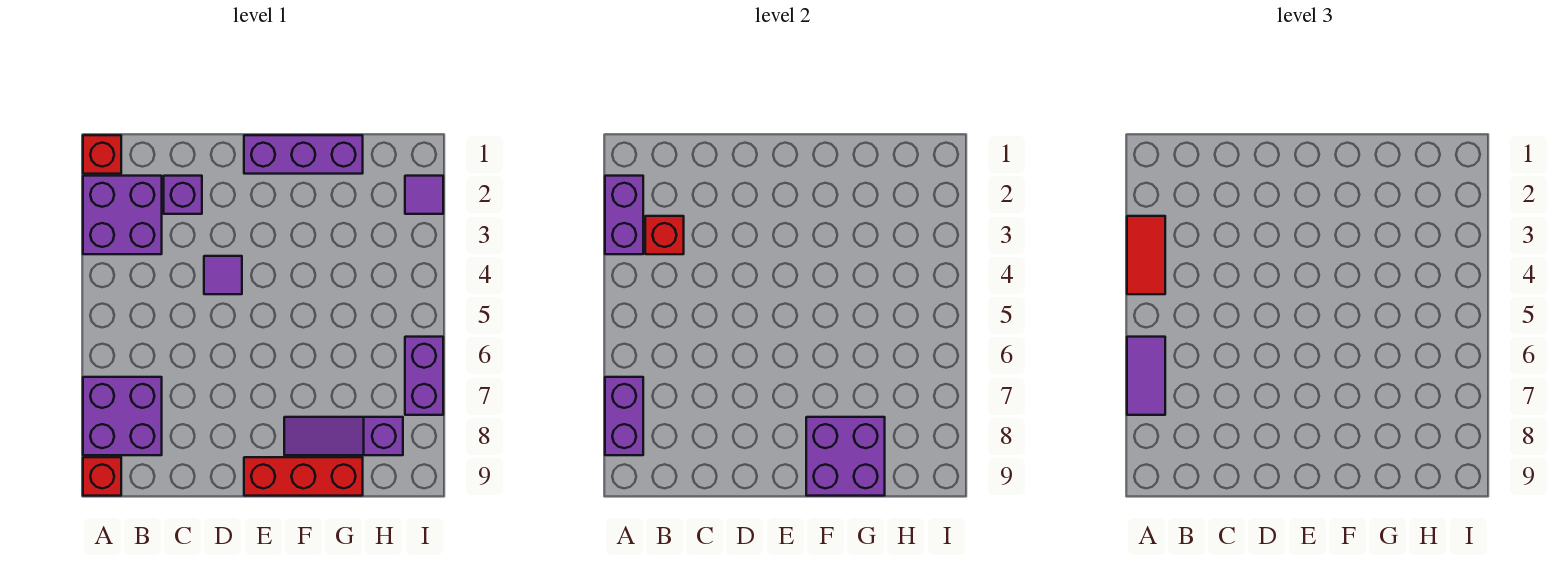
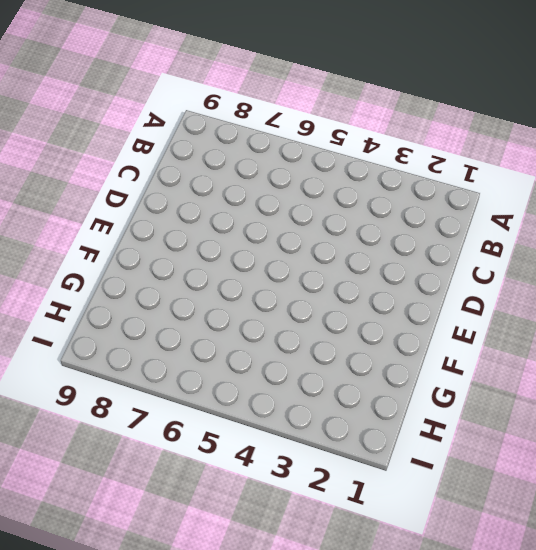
none -> red 1x1 brick [83,135,121,174]
none -> purple 2x2 brick [83,176,162,254]
none -> purple 2x2 brick [83,377,162,455]

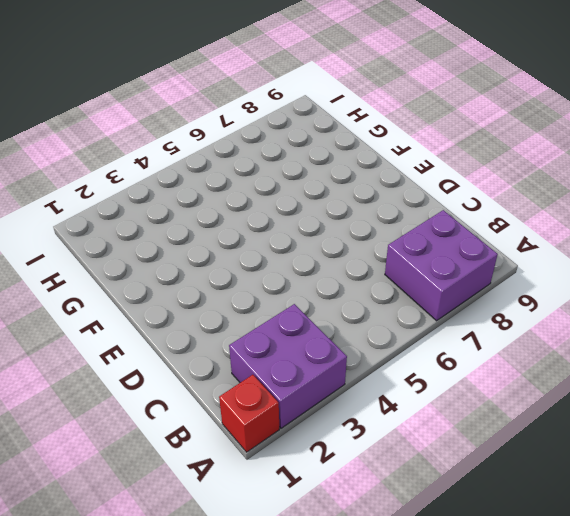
none -> red 1x1 brick [83,457,121,496]
none -> purple 1x1 brick [164,176,202,214]
none -> purple 1x1 tile [204,256,242,294]

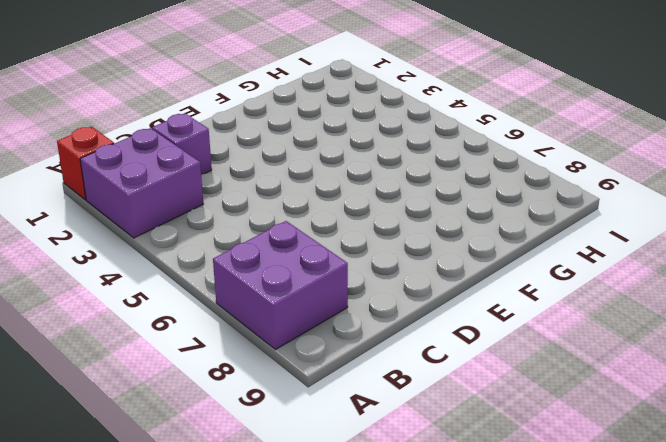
none -> red 1x1 brick [83,457,121,496]
none -> purple 1x1 tile [204,256,242,294]
none -> purple 1x3 brick [244,135,363,174]

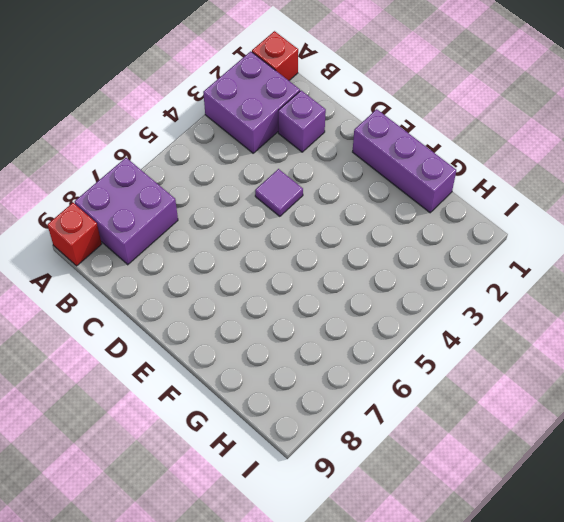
none -> red 1x3 brick [244,457,363,496]
none -> purple 1x3 slope [284,417,403,455]
none -> purple 1x1 tile [405,176,443,214]

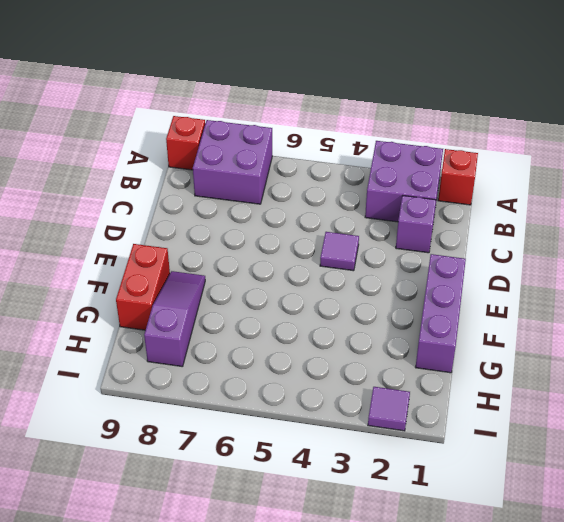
red 1x2 brick [116,244,170,330] -> red 1x3 brick [244,457,363,496]
none -> purple 1x2 brick [405,337,443,415]
none -> purple 1x2 brick [605,176,643,254]
none -> purple 1x2 brick [605,377,643,455]

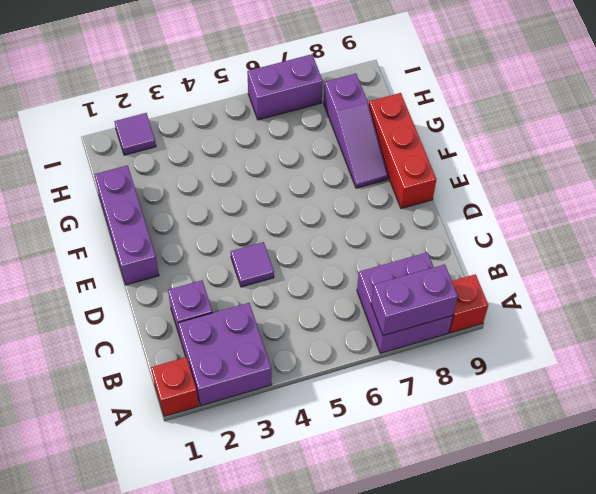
none -> purple 1x2 brick [605,176,643,254]
none -> red 1x1 brick [645,216,684,254]
none -> purple 2x2 brick [806,417,885,496]

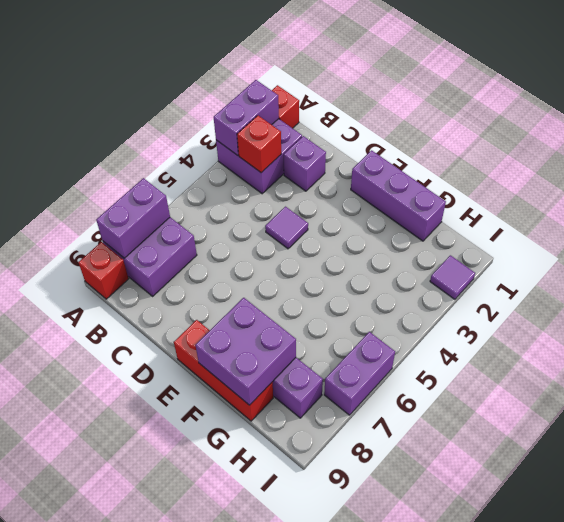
none -> red 1x2 tile [1127,216,1165,294]
none -> purple 1x2 tile [1127,337,1165,415]

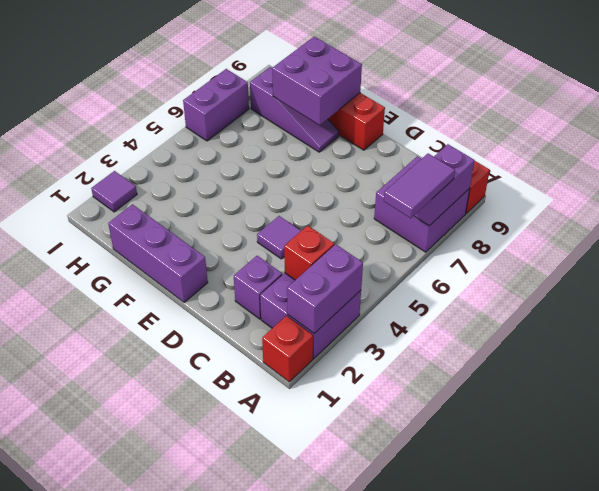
none -> red 1x2 tile [1127,216,1165,294]

